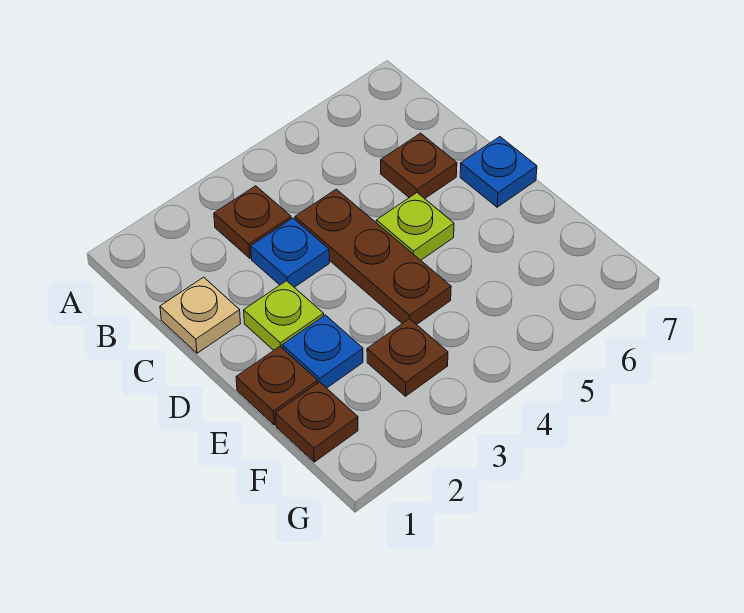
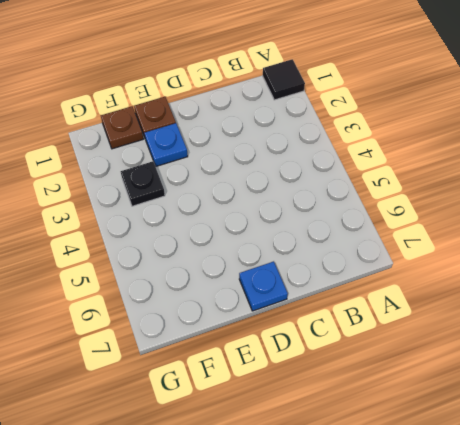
black 1x1 tile [263,59,305,100] -> none
black 1x1 plate [121,161,165,206] -> brown 1x1 plate [367,319,448,396]
none -> brown 1x1 plate [214,186,291,258]
none -> tan 1x1 plate [160,277,241,353]
none -> blue 1x1 plate [251,218,329,287]

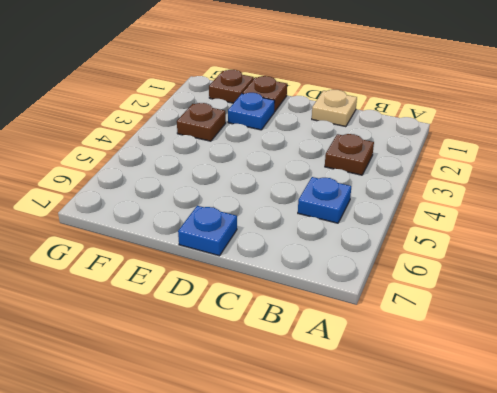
blue 1x1 plate [298,177,351,223] -> blue 1x1 plate moved to [251,218,329,287]
none -> brown 1x3 plate [295,189,451,325]
none -> brown 1x1 plate [381,133,457,199]
none -> lime 1x1 plate [244,281,324,350]

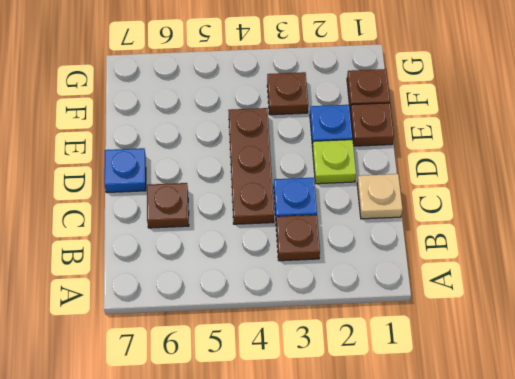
none -> lime 1x1 plate [376,193,454,260]

